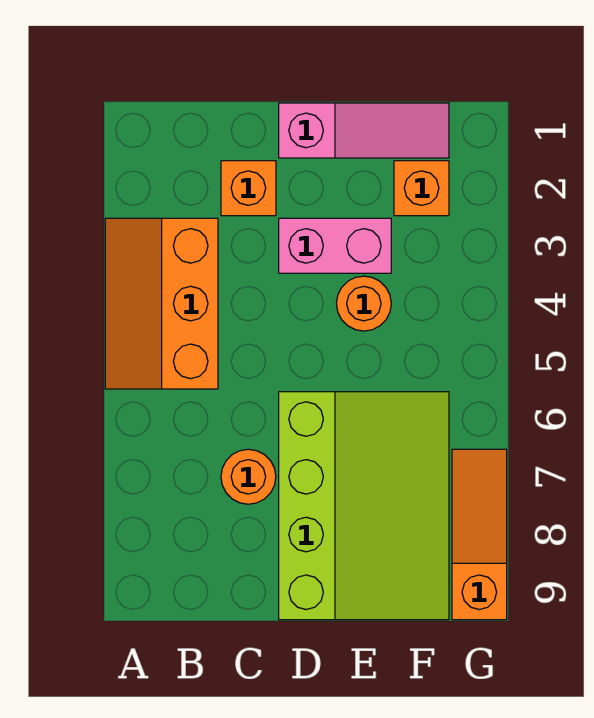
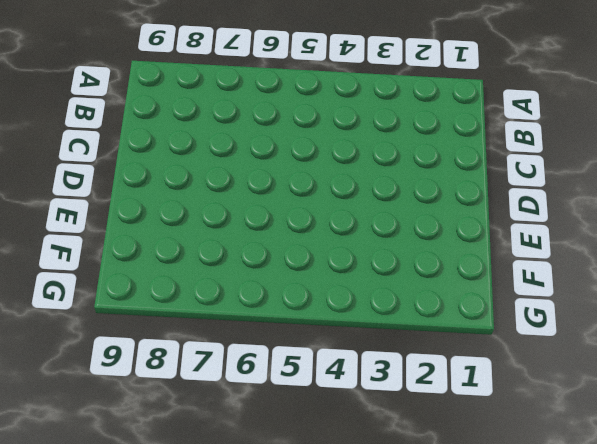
none -> orange 2x3 slope [105,218,218,389]
none -> orange 1x1 brick [221,161,276,216]

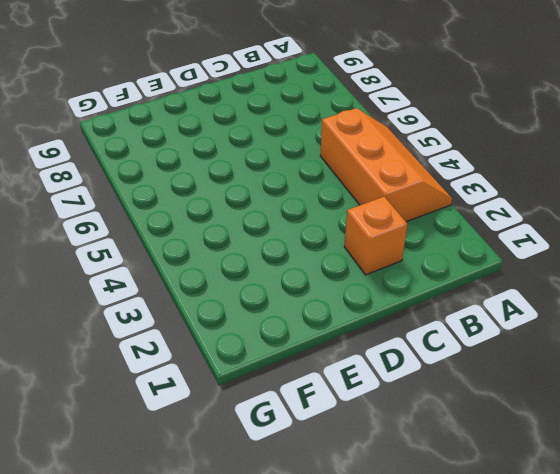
none -> orange 1x1 round brick [221,449,276,504]
none -> pink 1x3 slope [279,103,449,158]

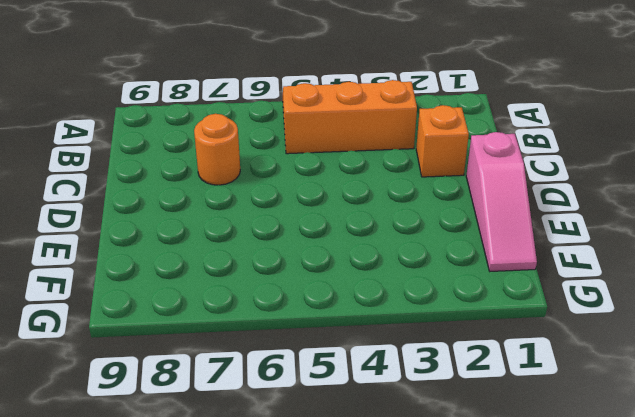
none -> pink 1x2 brick [279,218,391,273]
none -> lime 3x4 slope [279,392,449,620]

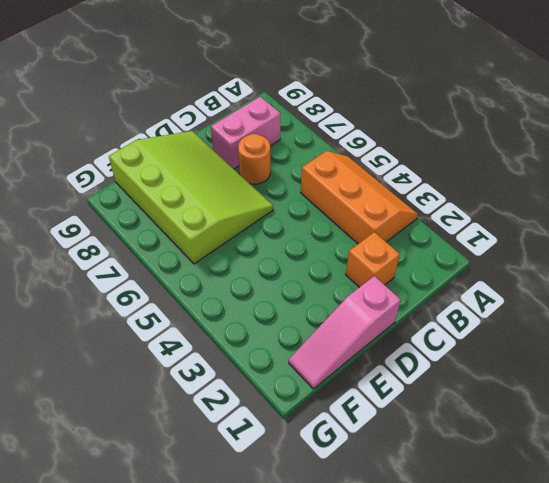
pink 1x2 brick [211,96,280,169] -> pink 1x2 brick moved to [279,218,391,273]
lime 3x4 slope [109,131,273,264] -> lime 3x4 slope turned to [279,392,449,620]
none -> orange 1x1 round brick [336,276,391,331]
none -> orange 1x1 brick [394,161,449,216]

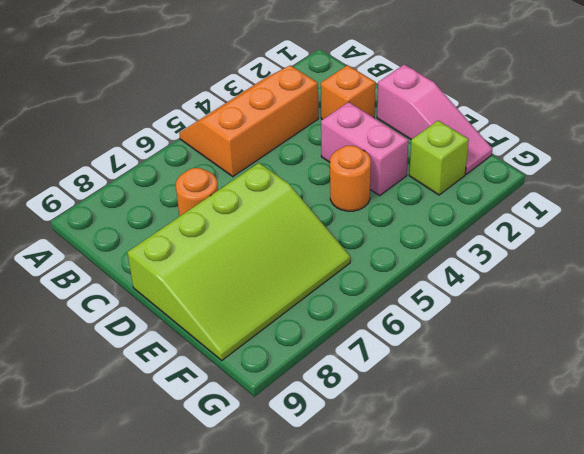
lime 1x1 brick [409,121,469,195] -> orange 1x1 brick [394,161,449,216]
none -> orange 1x3 slope [452,449,507,620]

